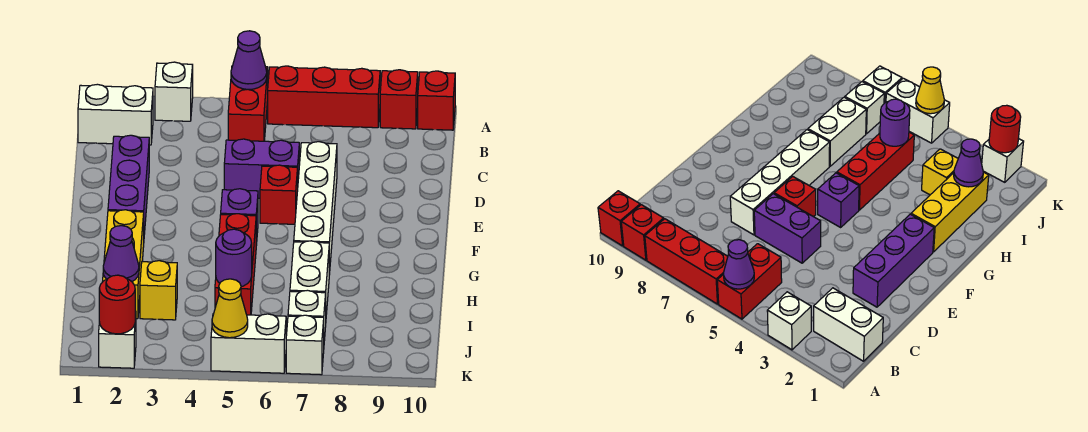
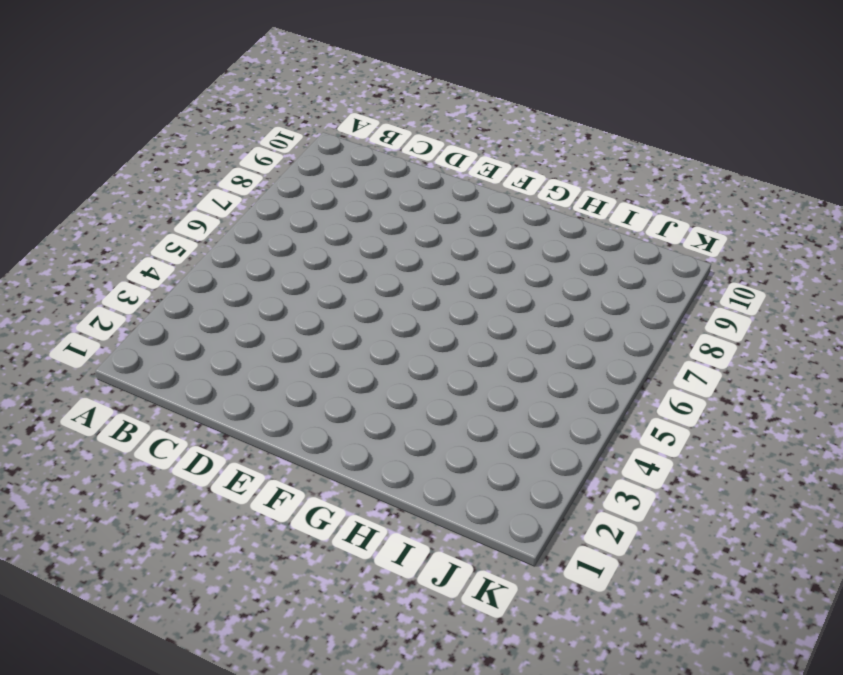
none -> white 1x1 brick [155,62,193,121]
none -> red 1x2 brick [228,67,268,141]
none -> red 1x3 brick [268,66,380,128]

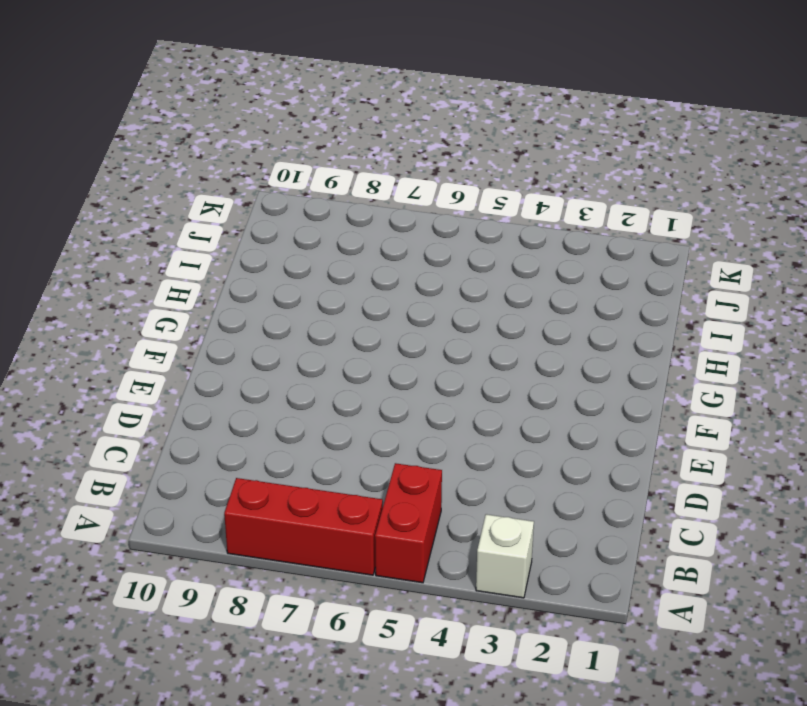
none -> red 1x1 brick [380,70,418,129]
none -> red 1x1 brick [418,71,455,130]
none -> white 1x2 brick [78,84,153,145]

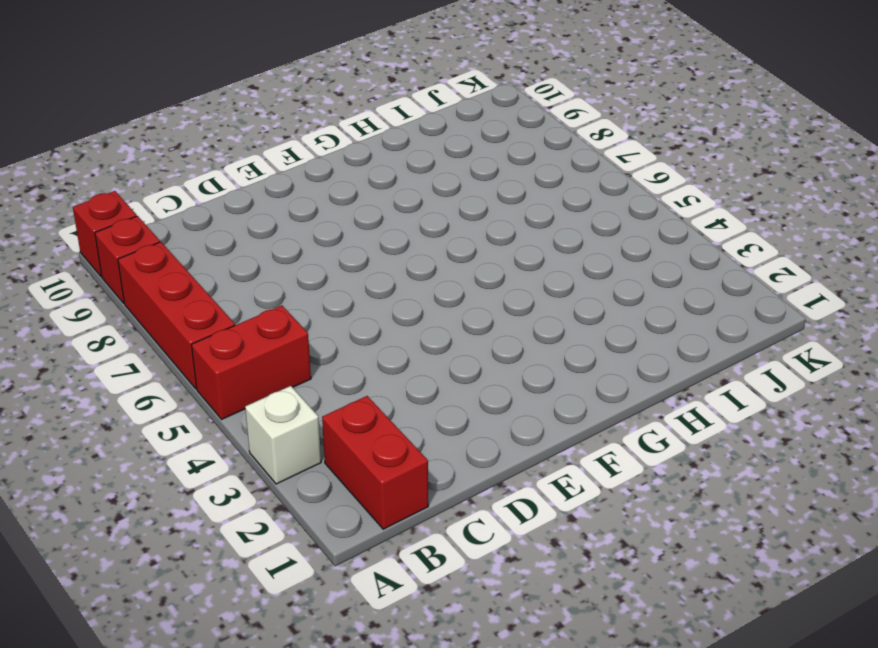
red 1x2 brick [322,396,428,529] -> white 1x2 brick [78,84,153,145]
none -> purple 1x3 brick [108,135,149,234]
none -> purple 1x2 brick [224,139,299,198]
none -> white 1x4 brick [294,142,337,275]

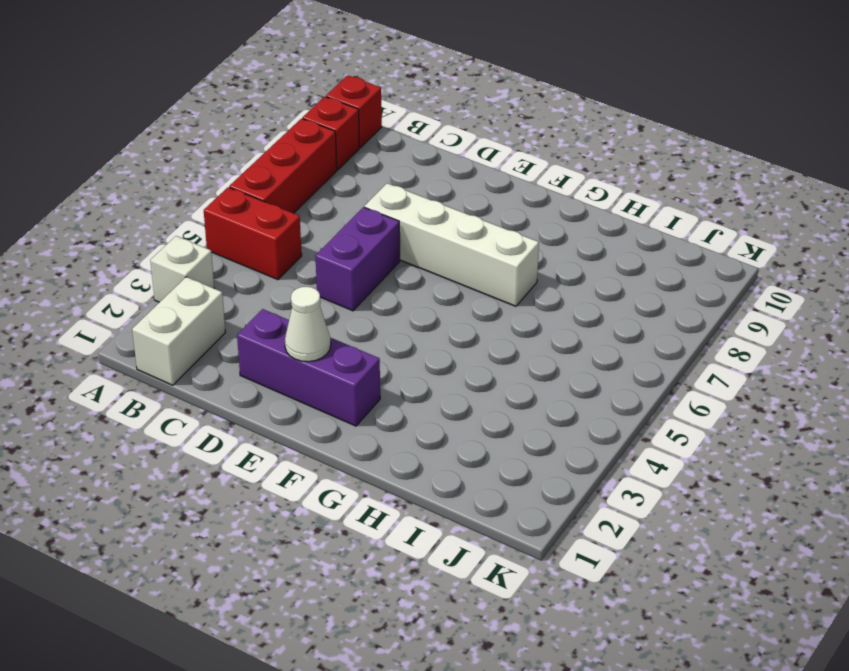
white 1x1 cone [285,287,331,362] -> none
none -> red 1x1 brick [260,165,298,224]
none -> purple 1x1 brick [221,189,258,245]
none -> yellow 1x3 brick [103,210,144,319]

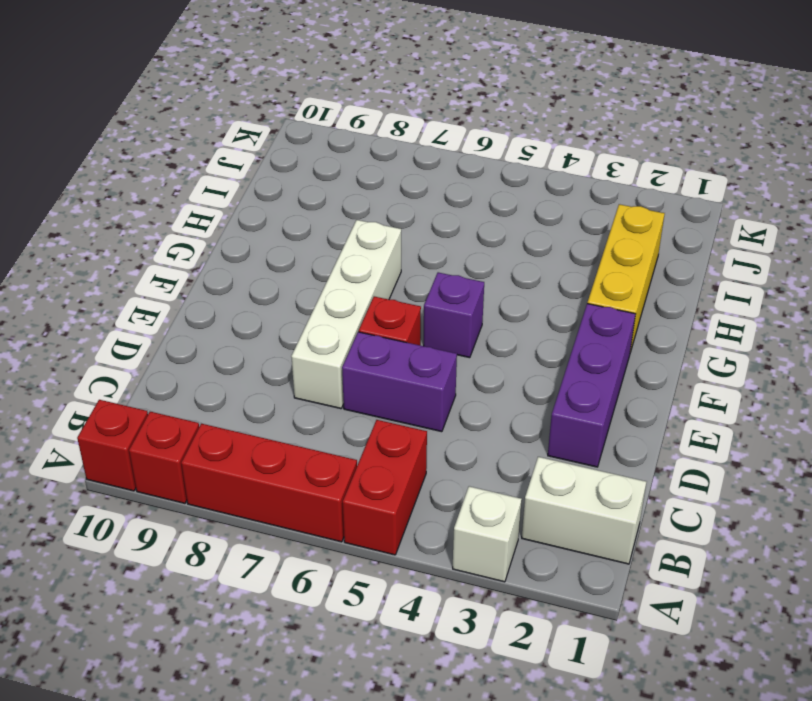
none -> red 1x3 brick [215,214,256,315]
none -> white 1x2 brick [290,241,329,314]
none -> yellow 1x1 brick [140,261,177,320]

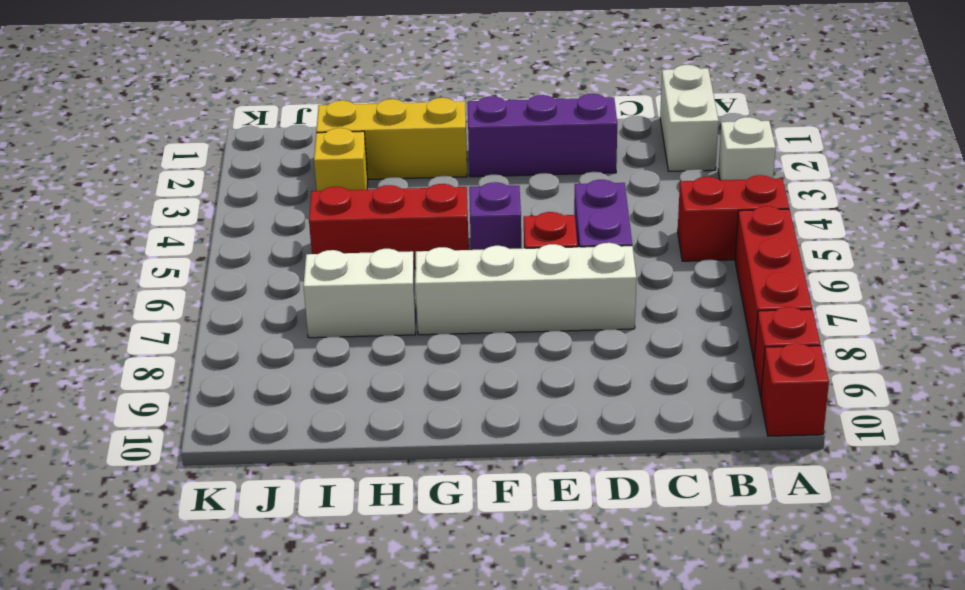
none -> white 1x1 brick [288,290,326,341]
none -> white 1x1 brick [99,311,136,368]
none -> white 1x2 brick [211,314,286,373]

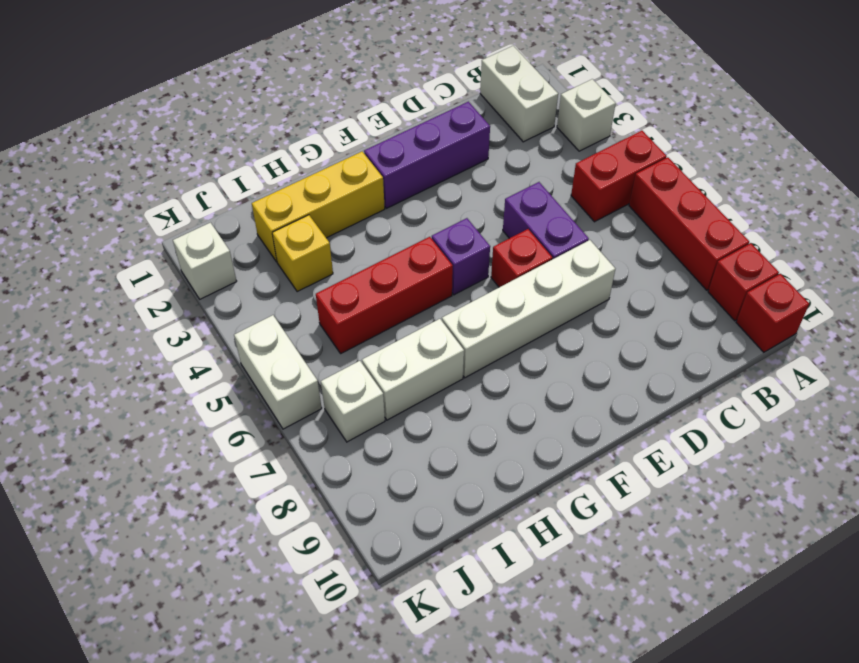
none -> white 1x1 brick [286,315,324,375]
none -> purple 1x1 cone [231,31,267,90]
none -> purple 1x1 cone [103,226,139,282]

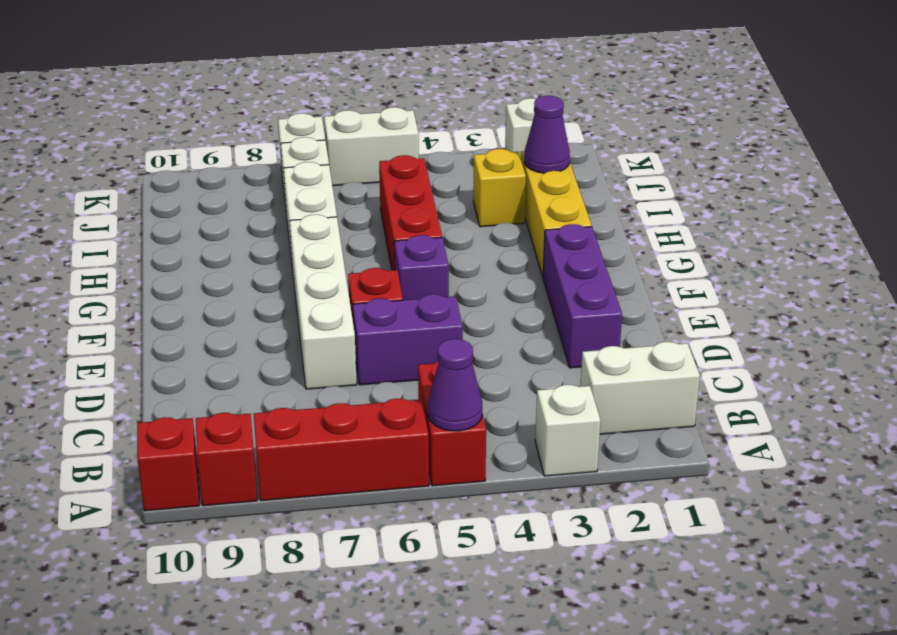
none -> purple 1x1 round brick [216,229,252,287]
none -> red 1x1 round brick [99,275,135,334]
none -> yellow 1x1 cone [212,279,248,338]

